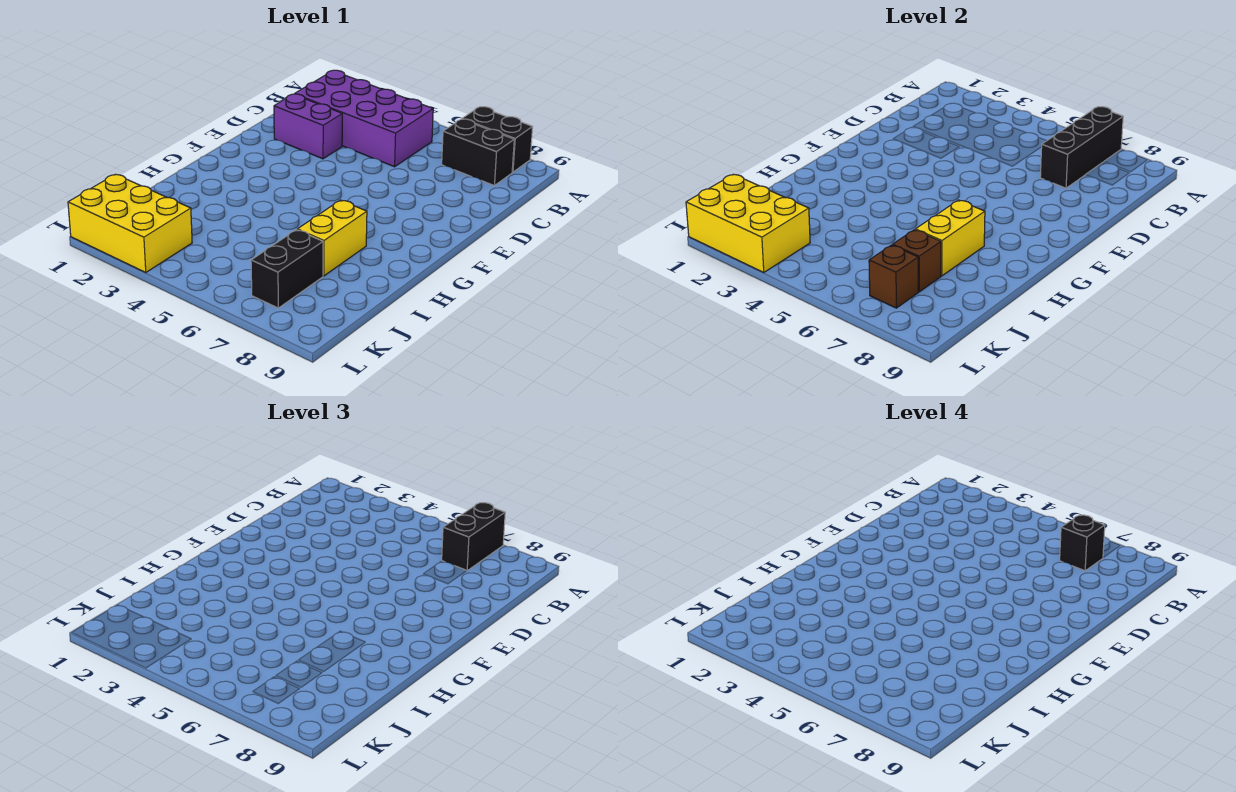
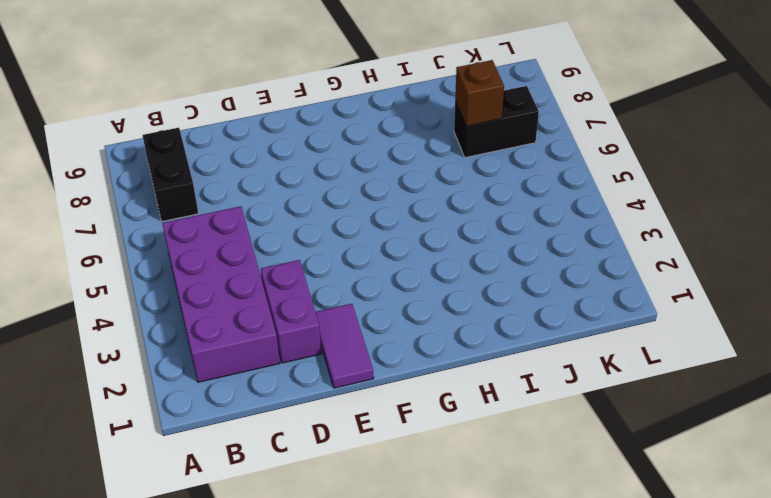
purple 1x2 tile [315,304,374,388] -> none
none -> black 1x2 brick [462,107,533,172]
none -> yellow 1x2 brick [297,200,367,276]
none -> yellow 2x3 brick [68,174,192,273]

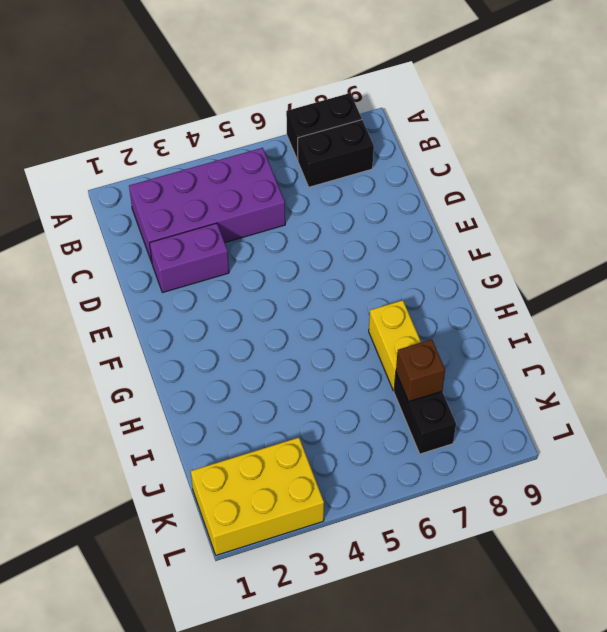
none -> black 1x3 brick [1040,107,1123,188]
none -> yellow 1x2 brick [915,200,985,276]
none -> yellow 2x3 brick [686,174,810,273]

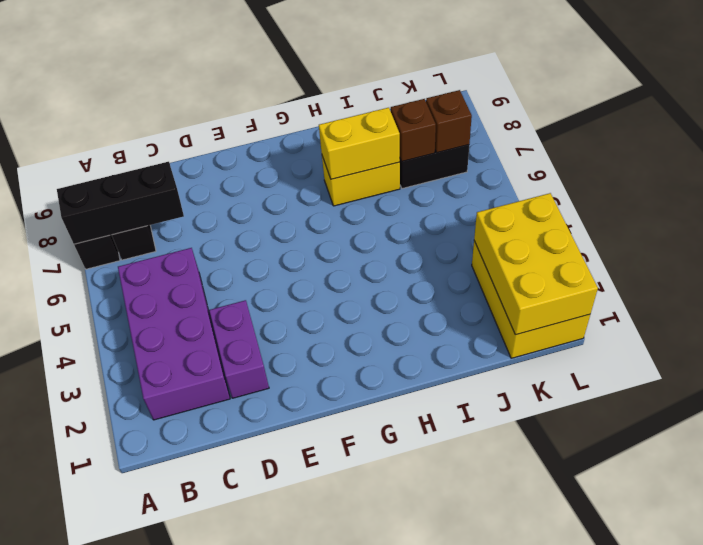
none -> black 1x2 brick [442,503,505,571]
none -> black 1x1 brick [1060,515,1105,571]

